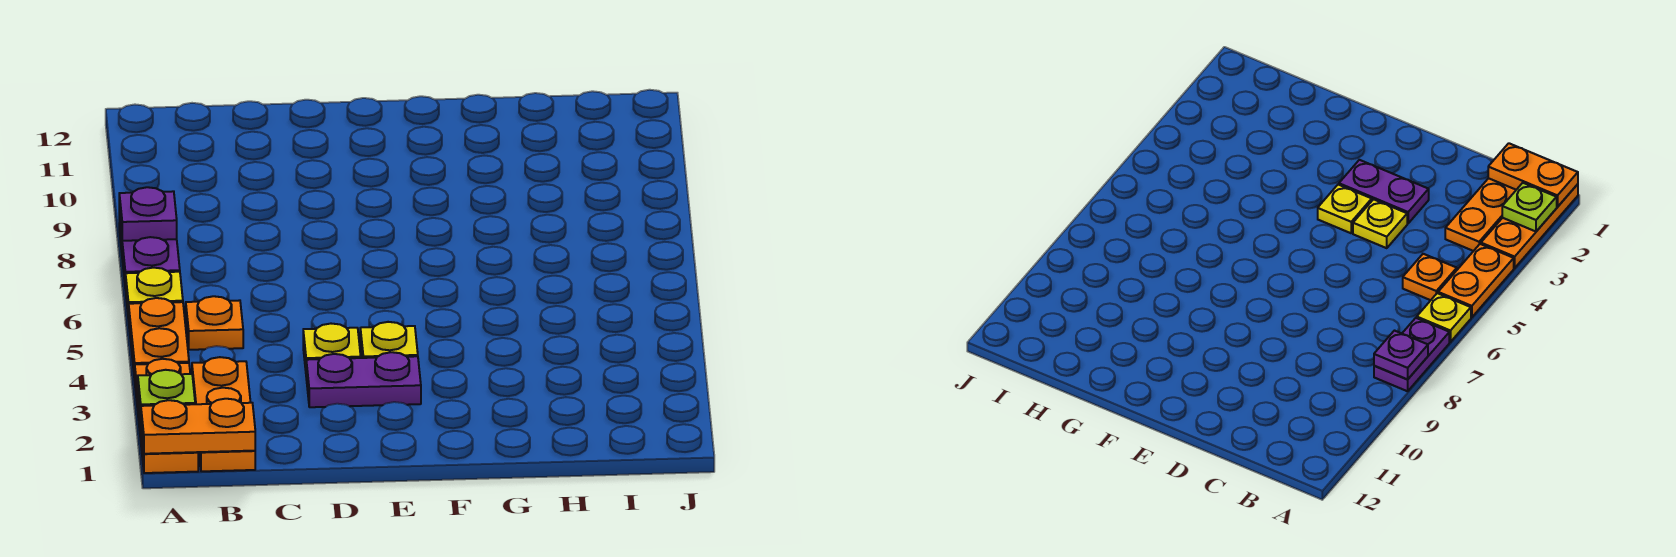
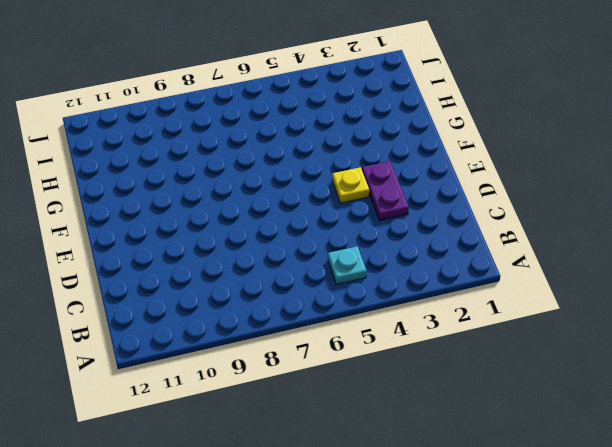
cyan 1x1 plate [328,246,366,284] -> orange 1x1 plate [186,296,243,350]
none -> orange 1x3 plate [135,359,198,473]
none -> orange 1x2 plate [129,298,189,380]
none -> yellow 1x1 plate [126,268,183,321]

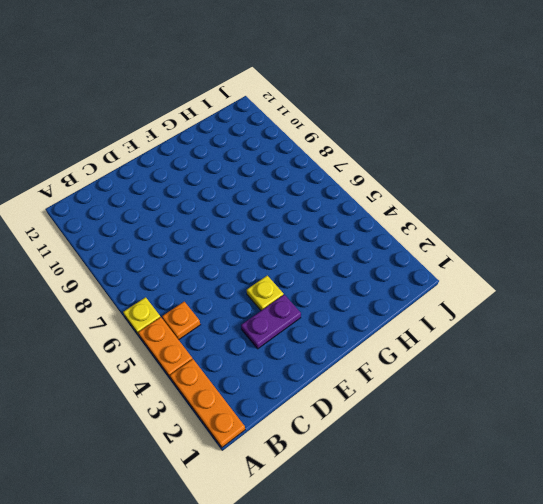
none -> purple 1x2 plate [119,214,180,290]
none -> orange 1x3 plate [192,357,255,471]
none -> yellow 1x1 plate [303,324,361,370]

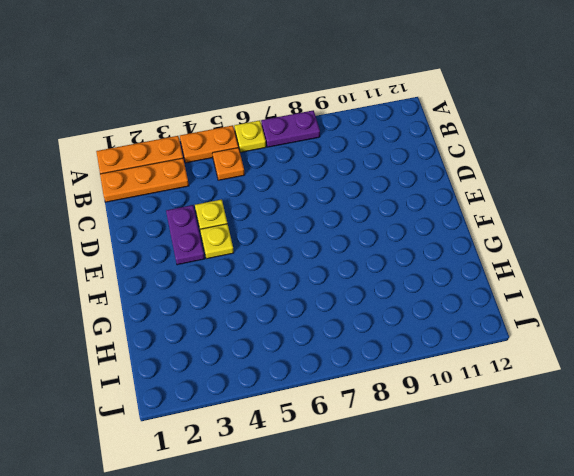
none -> orange 1x2 plate [141,399,255,454]
none -> lime 1x1 plate [138,370,195,421]
none -> purple 1x1 plate [119,187,177,241]

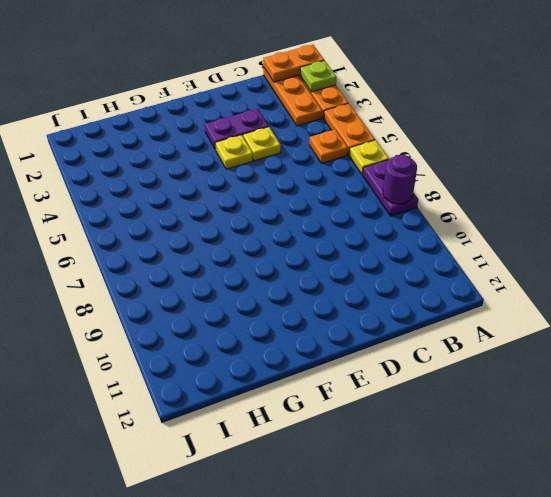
purple 1x1 round brick [383,155,417,204] -> purple 1x1 plate [119,187,177,241]

